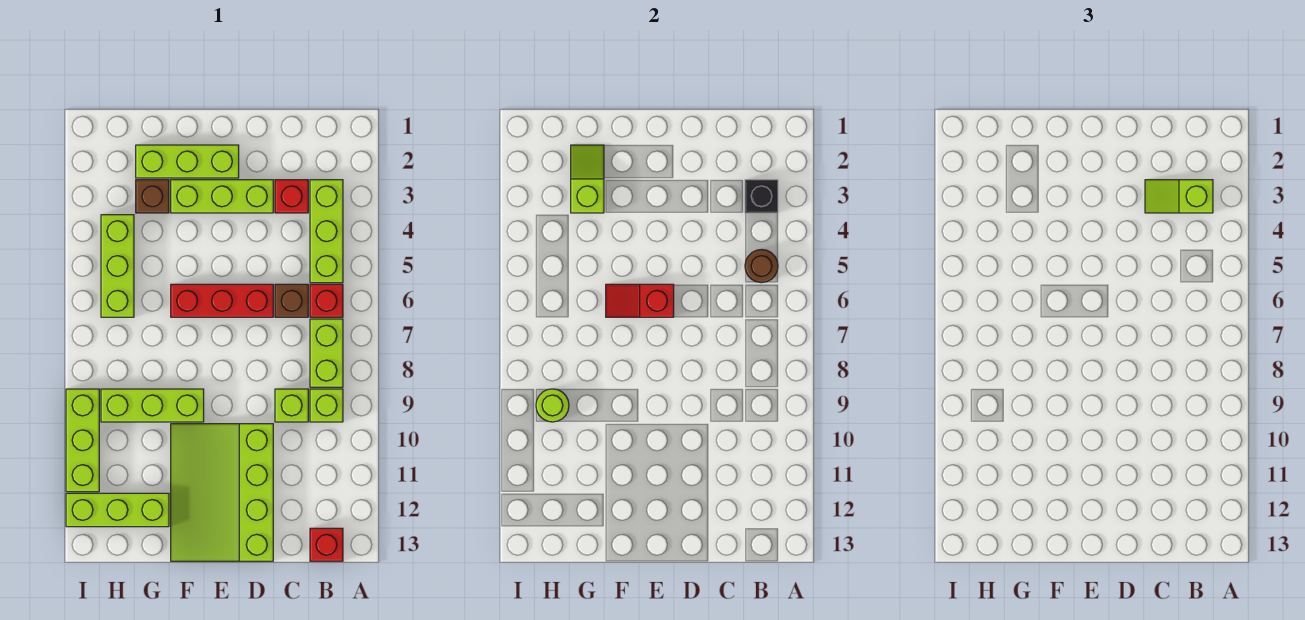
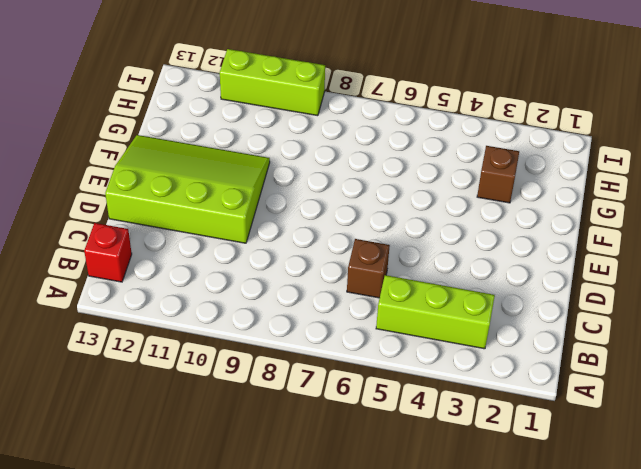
none -> red 1x1 brick [310,284,343,317]
none -> lime 1x2 brick [310,319,343,387]
none -> lime 1x1 brick [310,389,343,422]

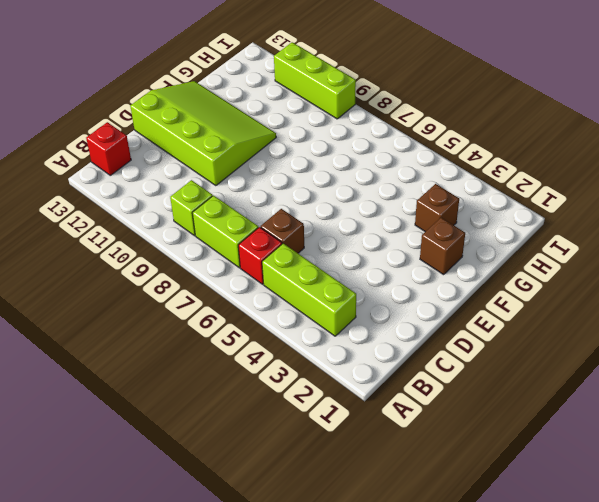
brown 1x1 brick [420,218,465,275] -> lime 1x3 brick [136,145,239,178]
none -> red 1x1 brick [275,180,308,213]
none -> lime 1x1 brick [275,389,308,422]
none -> lime 1x3 brick [171,180,273,213]

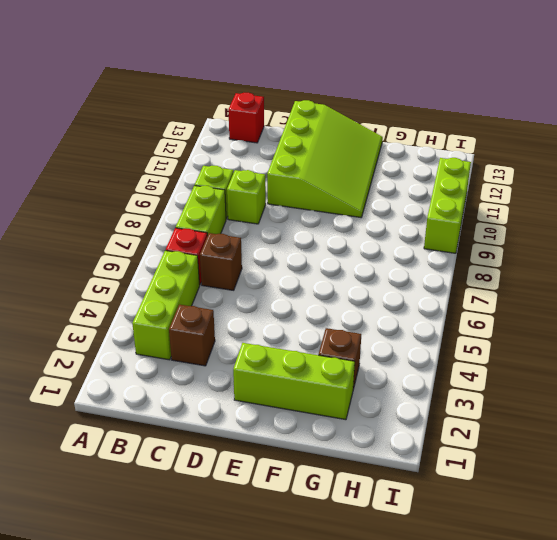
brown 1x1 brick [169,304,215,366] -> red 1x1 brick [275,180,308,213]
none -> lime 1x3 brick [171,180,273,213]
none -> red 1x3 brick [171,284,273,317]
none -> lime 1x3 brick [101,389,204,422]

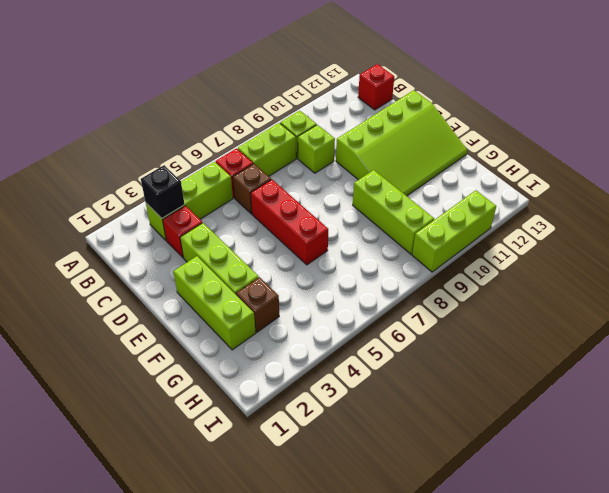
none -> lime 1x3 brick [66,493,169,527]
none -> lime 1x3 brick [101,215,134,317]
none -> brown 1x1 round brick [745,250,778,283]

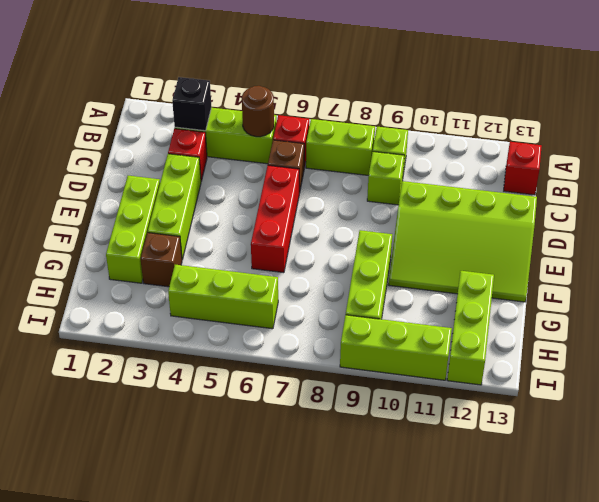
none -> red 1x2 slope [606,284,674,317]
none -> lime 1x2 slope [571,145,604,213]
none -> lime 1x1 round brick [536,389,569,422]

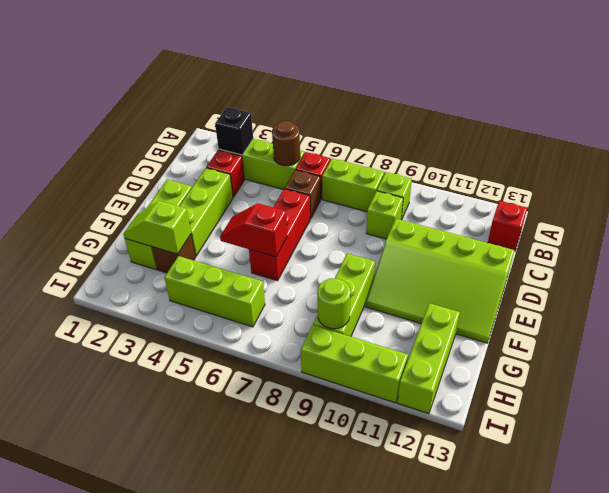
red 1x2 slope [220,203,287,257] -> red 1x2 slope turned to [606,284,674,317]
none -> lime 1x2 slope [1145,180,1213,213]

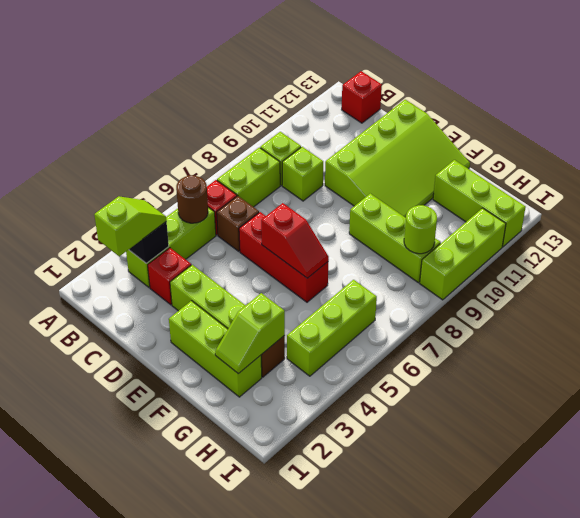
lime 1x2 slope [94,196,166,256] -> lime 1x2 slope turned to [1145,180,1213,213]

